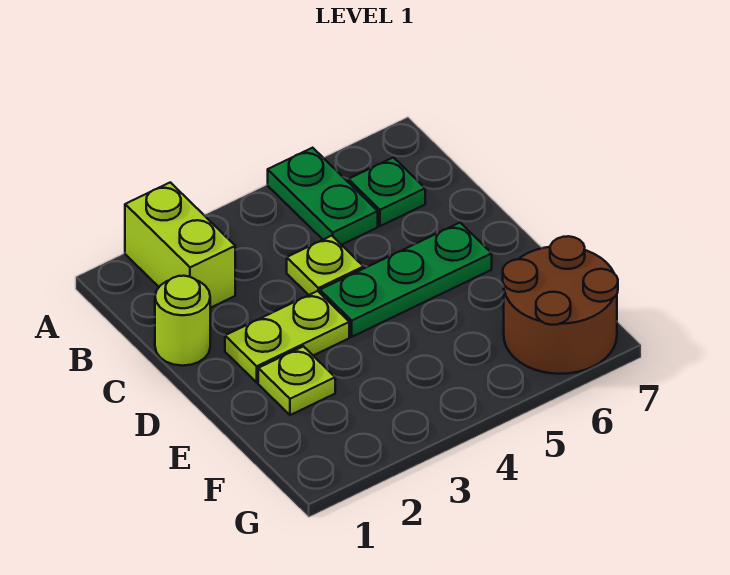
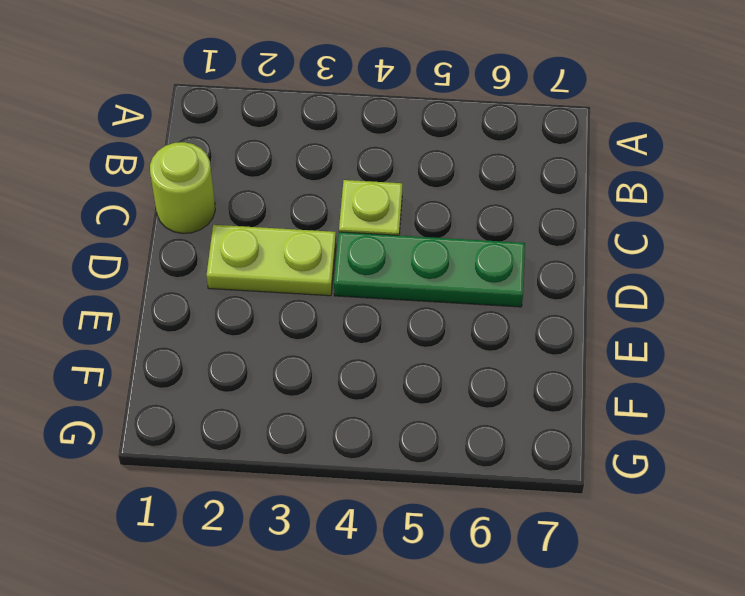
none -> lime 1x2 brick [125,182,235,308]
none -> green 1x2 plate [268,148,378,245]

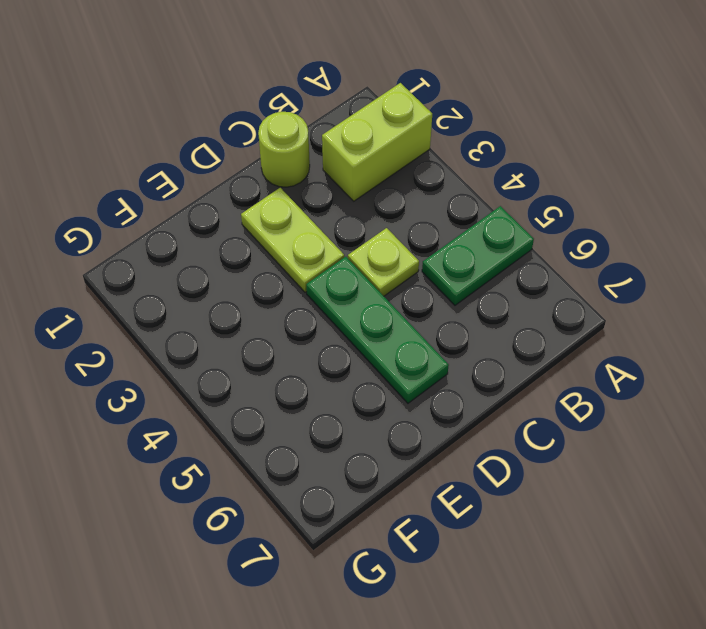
none -> green 1x1 plate [348,157,425,226]
none -> lime 1x1 plate [258,346,335,415]

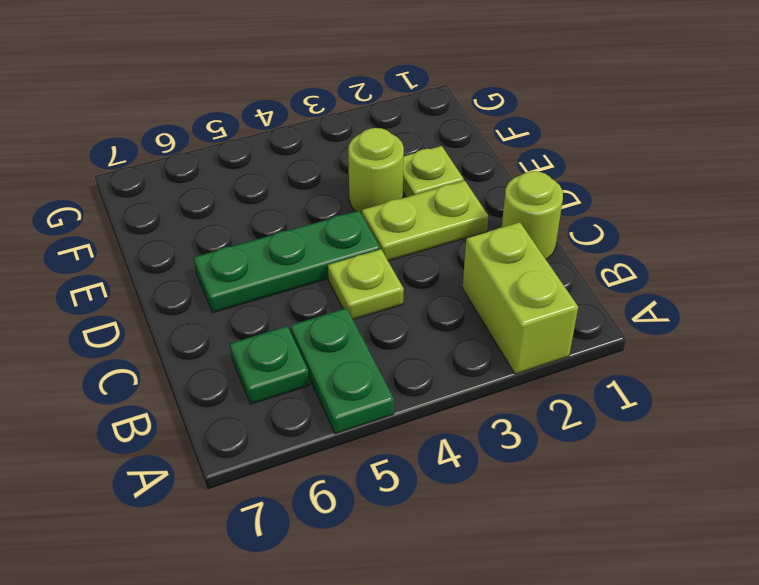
lime 1x1 round brick [348,128,404,214] -> none
none -> brown 2x2 round brick [503,236,618,374]

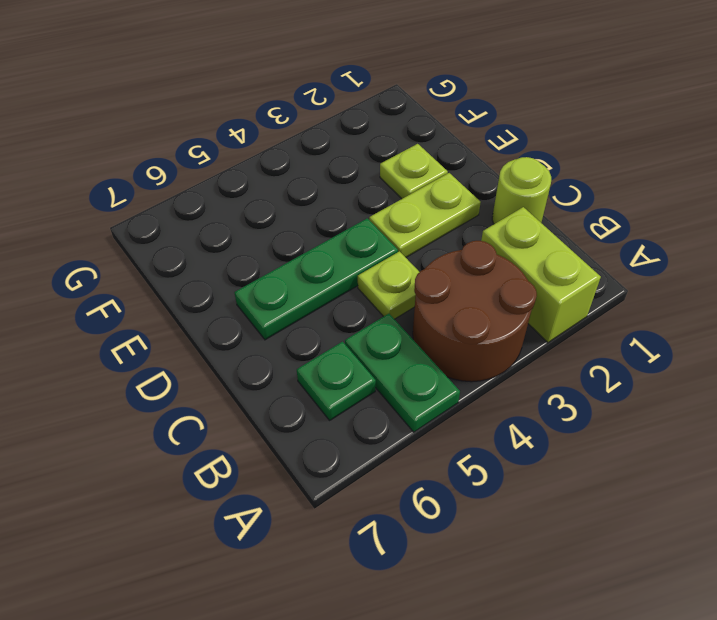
brown 2x2 round brick [413,241,537,382] -> brown 2x2 round brick moved to [503,236,618,374]

